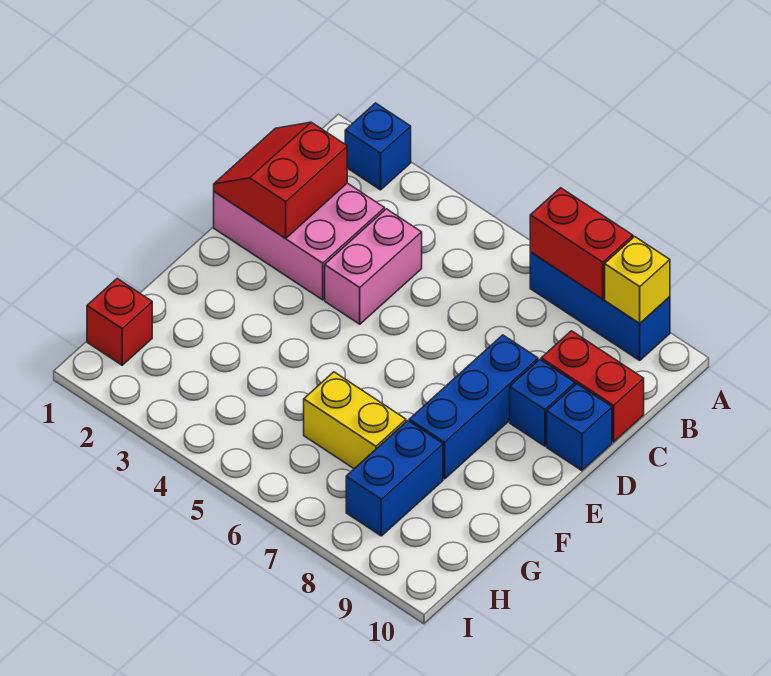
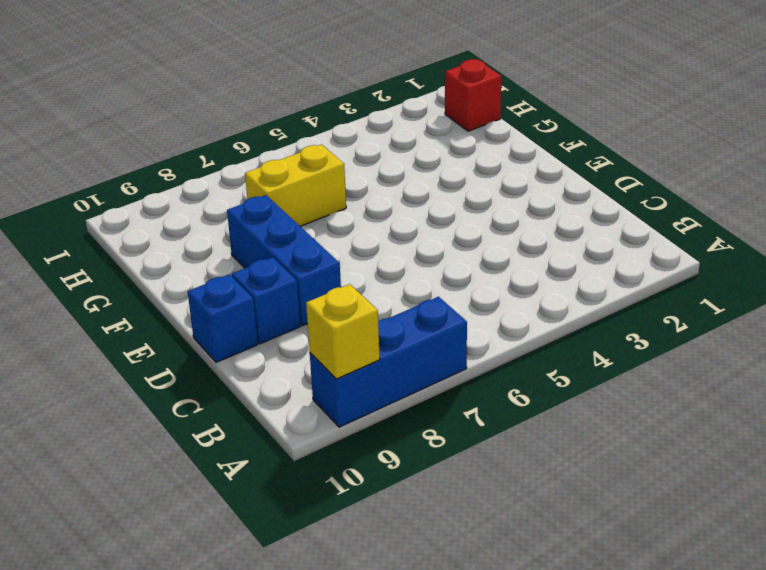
none -> blue 1x1 brick [345,103,411,190]
none -> pink 2x3 brick [214,183,385,300]
none -> pink 1x2 brick [325,209,422,324]

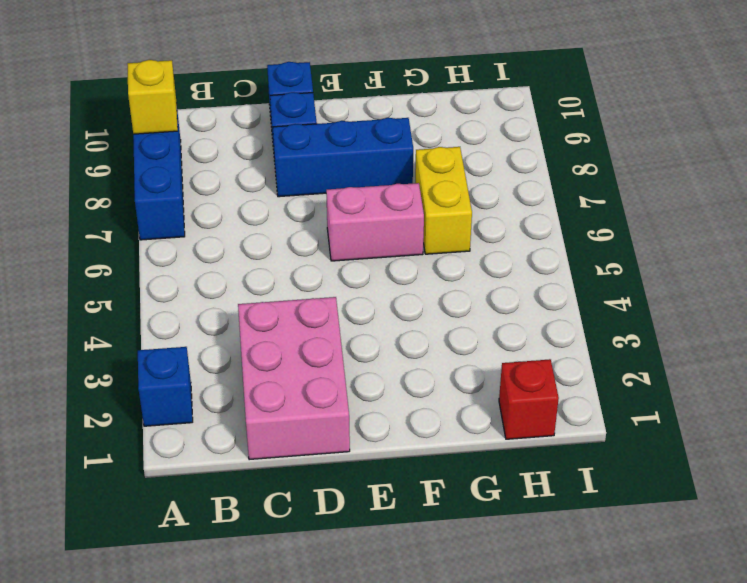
pink 1x2 brick [326,183,424,261] -> pink 1x2 brick moved to [325,209,422,324]
none -> red 1x2 brick [541,331,644,442]
none -> blue 1x2 brick [346,421,443,536]
none -> red 1x2 brick [530,188,633,299]

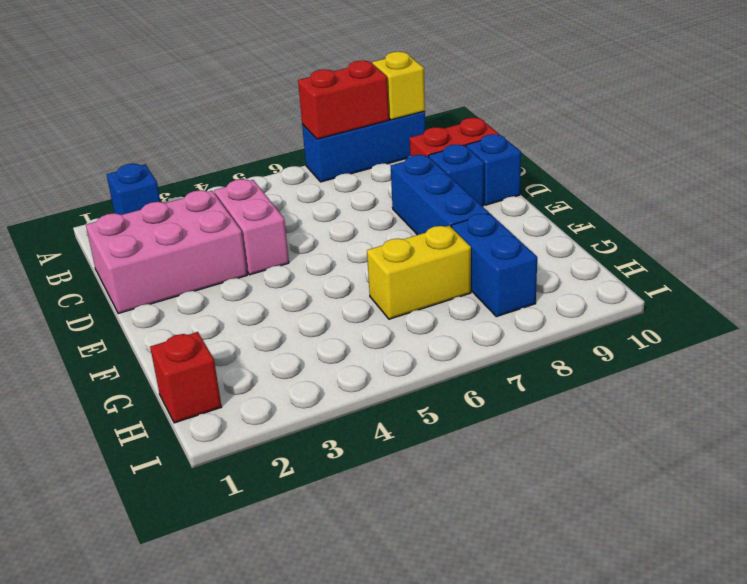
none -> red 2x2 slope [214,122,347,238]

